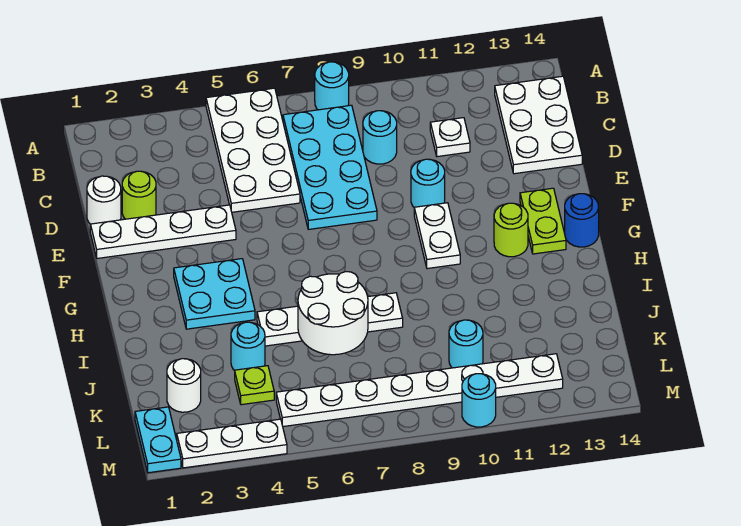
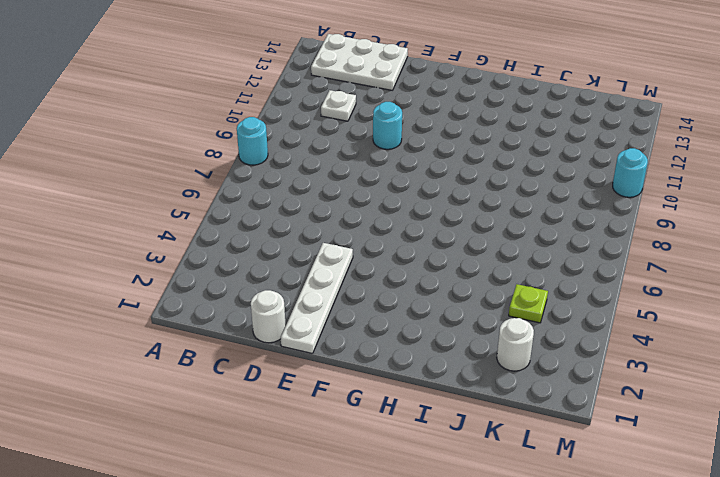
none -> white 2x4 plate [206,88,300,212]
none -> cyan 2x4 plate [283,105,377,229]
none -> cyan 1x1 round brick [363,111,397,164]

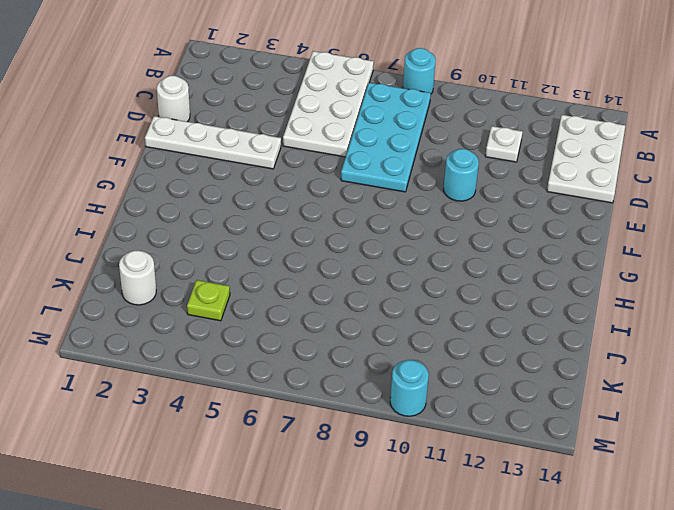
none -> cyan 1x1 round brick [363,111,397,164]
none -> lime 1x1 round brick [122,171,156,219]
none -> white 1x2 plate [414,203,460,269]

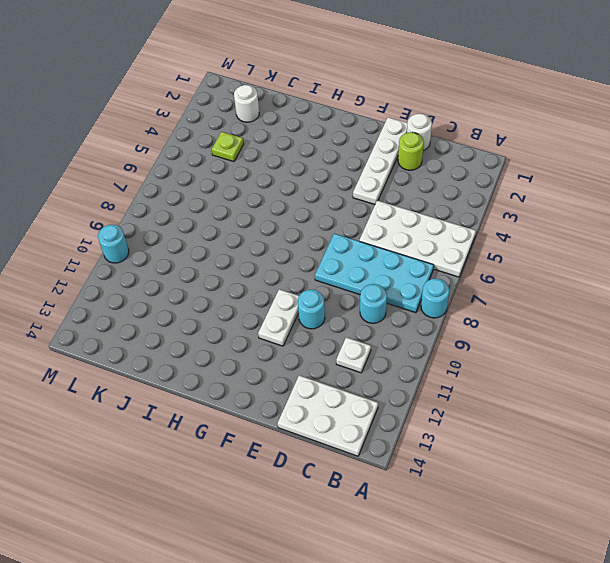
white 1x2 plate [258,289,299,346] -> white 1x2 plate turned to [414,203,460,269]
none -> lime 1x2 plate [520,188,566,254]
none -> cyan 2x2 plate [174,259,255,329]
none -> lime 1x1 round brick [494,203,528,257]

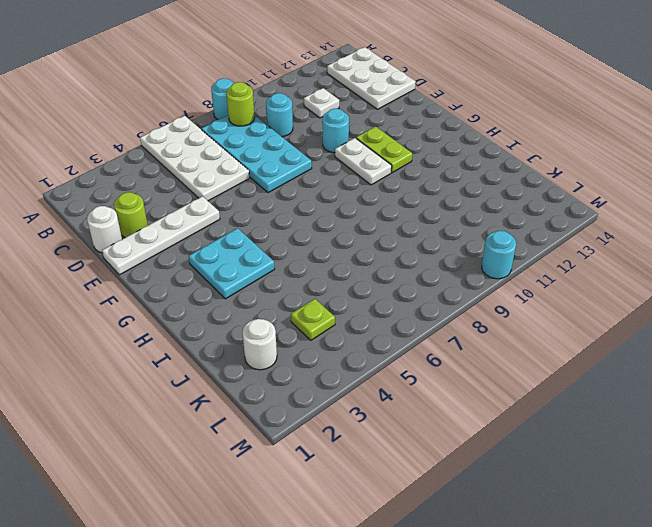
lime 1x1 round brick [226,82,255,126] -> lime 1x1 round brick moved to [494,203,528,257]
lime 1x2 plate [356,126,412,173] -> lime 1x2 plate moved to [520,188,566,254]
none -> blue 1x1 round brick [565,194,599,247]
none -> white 1x4 plate [257,293,403,346]
none -> cyan 1x1 round brick [231,322,265,371]

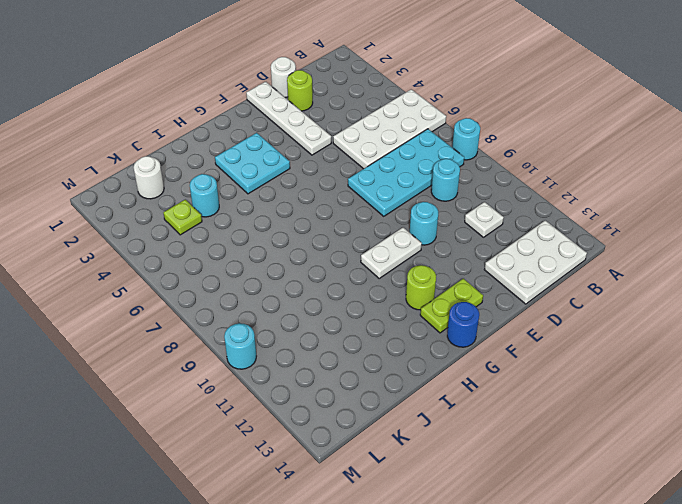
none -> white 1x4 plate [257,293,403,346]
none -> cyan 1x1 round brick [449,320,483,368]
none -> cyan 1x2 plate [135,407,181,473]

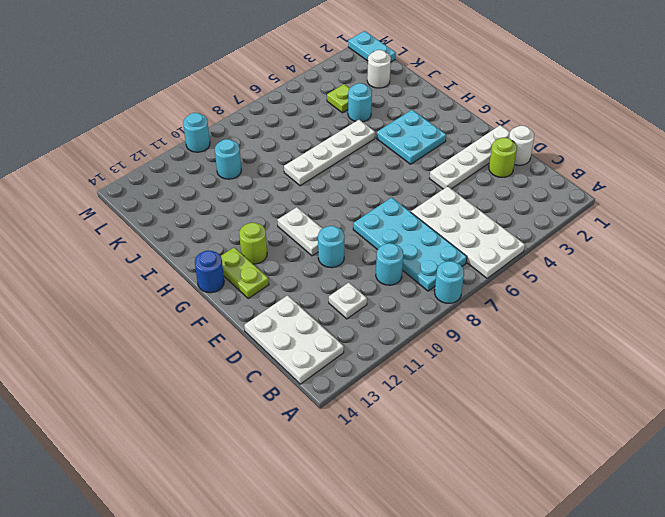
none -> white 1x8 plate [276,354,563,427]
none -> white 1x3 plate [177,419,287,468]
none -> white 2x2 round brick [298,272,368,355]

